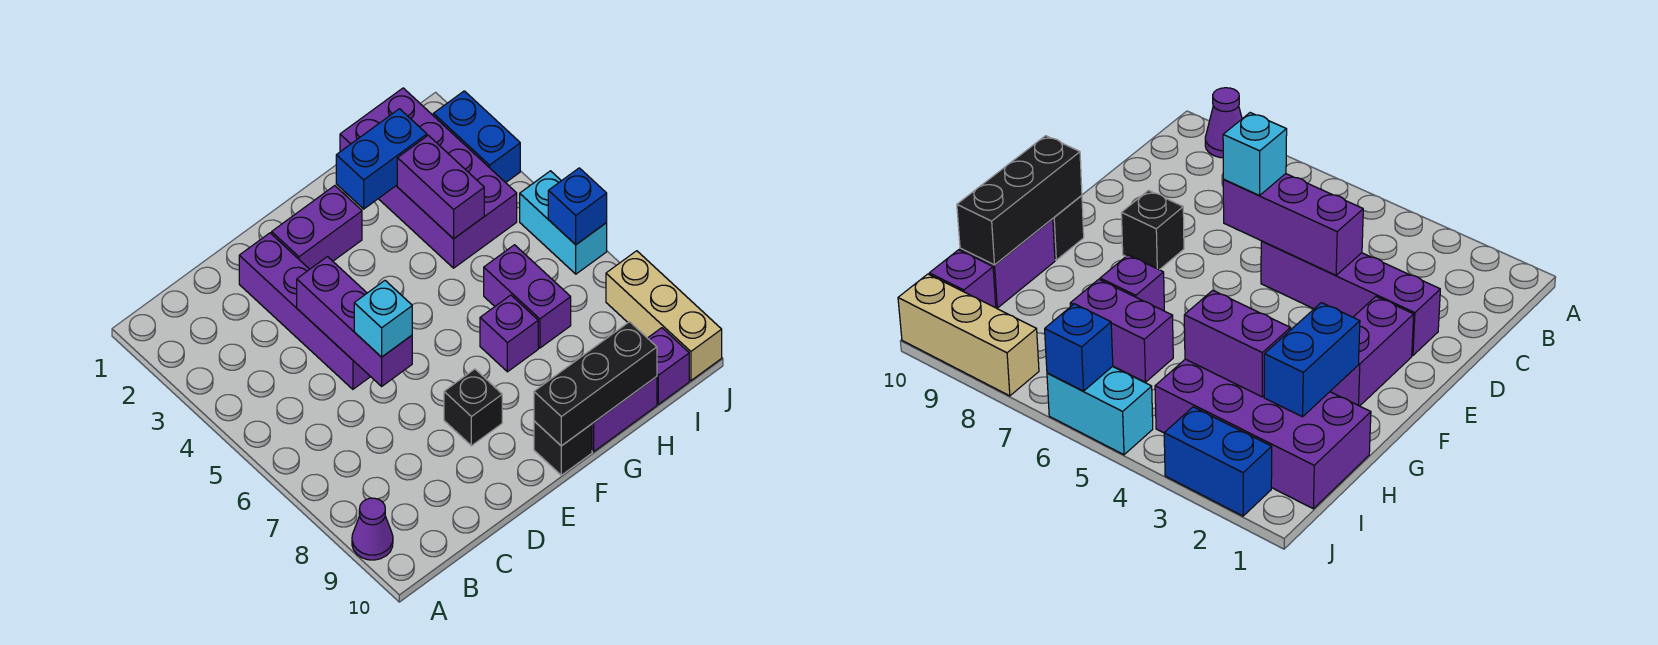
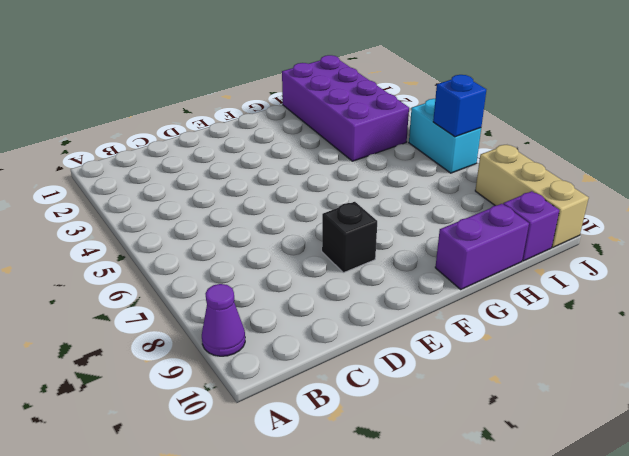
none -> purple 1x4 brick [239,233,370,389]
none -> purple 1x2 brick [272,186,362,269]
none -> black 1x1 brick [534,421,592,475]

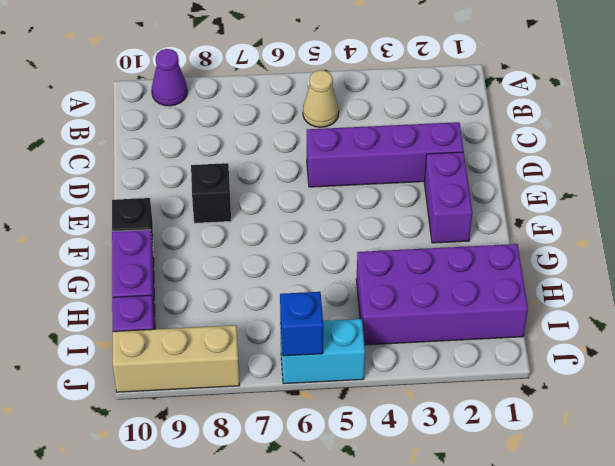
tan 1x1 cone [303,70,339,127] -> none
none -> purple 1x1 brick [480,295,538,372]
none -> purple 1x2 brick [484,245,571,348]
none -> blue 1x2 brick [433,91,520,183]

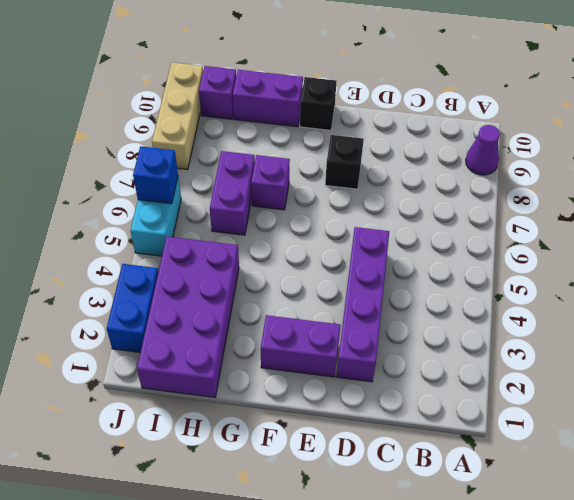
none -> purple 1x3 brick [297,257,412,386]
none -> black 1x3 brick [534,322,657,446]
none -> blue 1x2 brick [336,109,427,209]

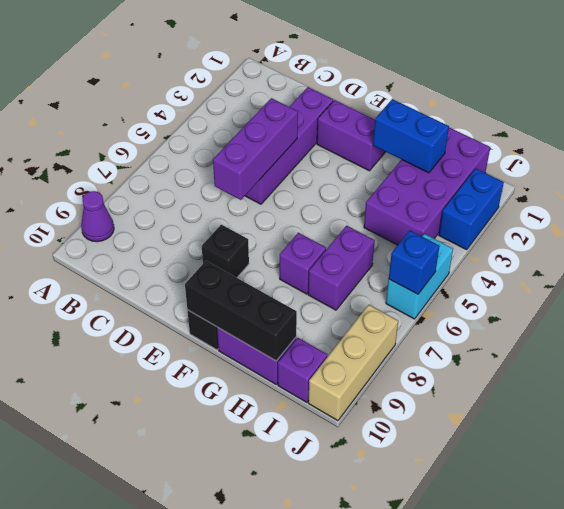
none -> purple 1x2 brick [397,135,484,239]
none -> cyan 1x1 brick [354,281,412,357]

